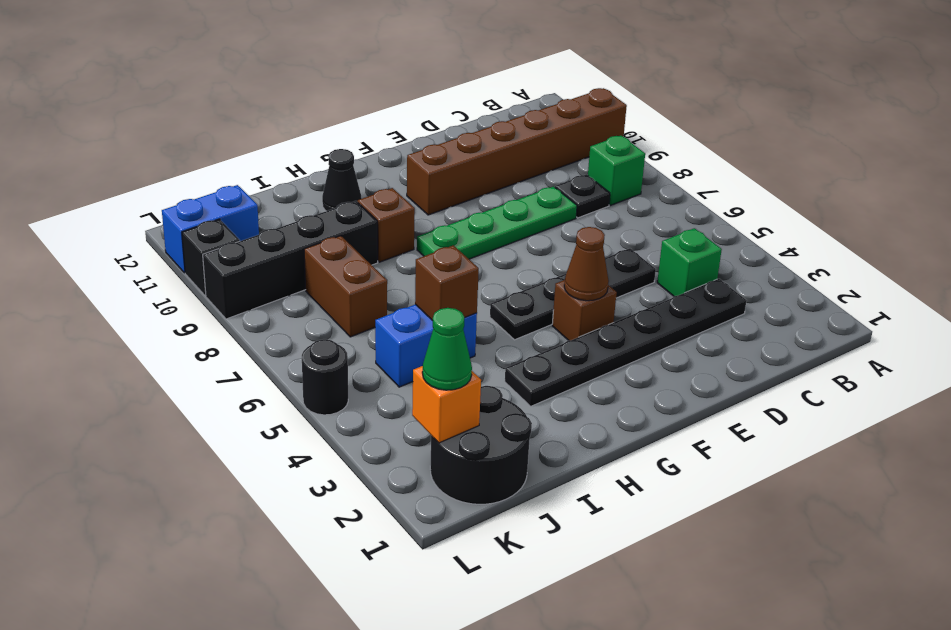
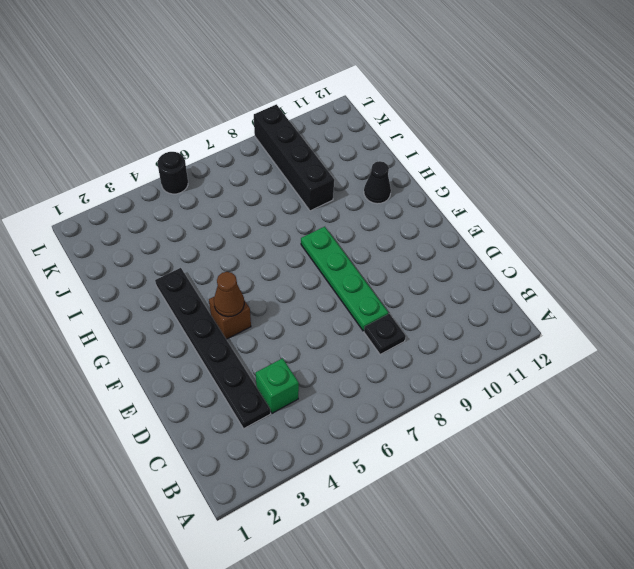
none -> brown 1x6 brick [407,88,627,215]
none -> green 1x1 brick [588,136,645,205]
none -> black 1x4 plate [490,248,656,340]

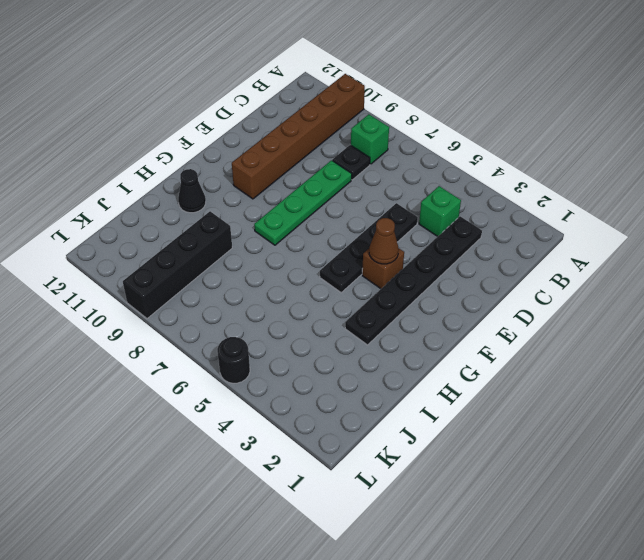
none -> brown 1x1 brick [358,188,415,262]
none -> blue 1x2 brick [375,304,477,387]
none -> black 2x2 round brick [430,386,532,504]

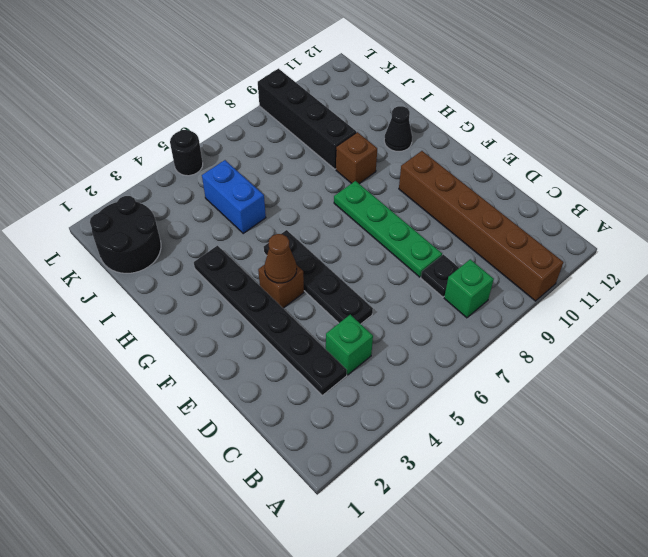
none -> brown 1x2 brick [304,236,387,337]
none -> blue 1x2 brick [162,185,259,273]
none -> black 1x1 brick [182,219,240,296]

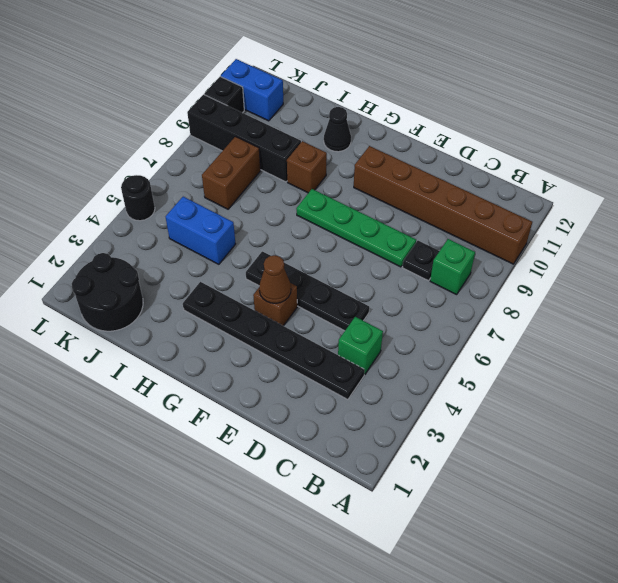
none -> brown 1x1 brick [415,245,479,321]
none -> orange 1x1 brick [412,366,481,443]
none -> green 1x1 cone [422,308,472,390]

